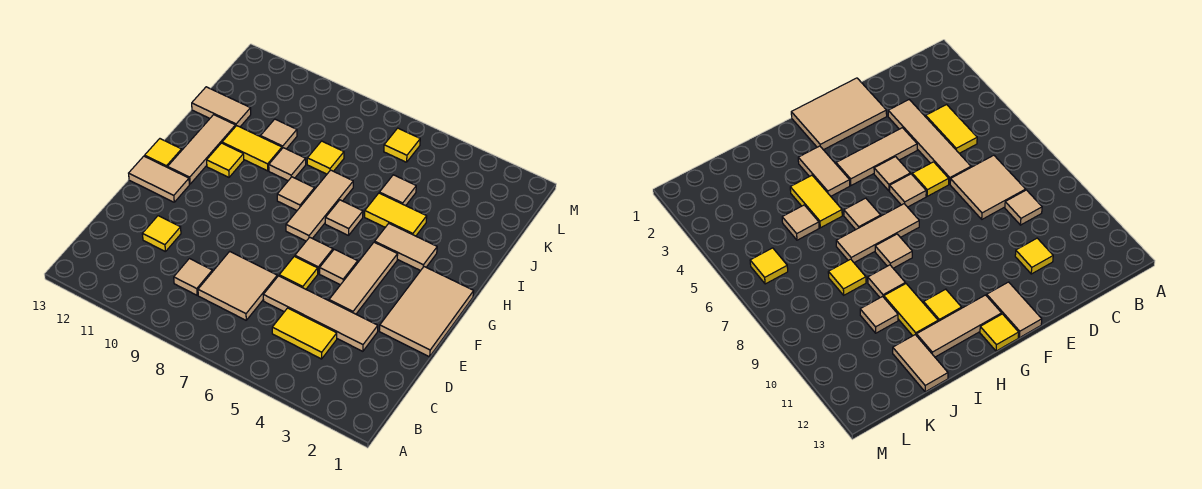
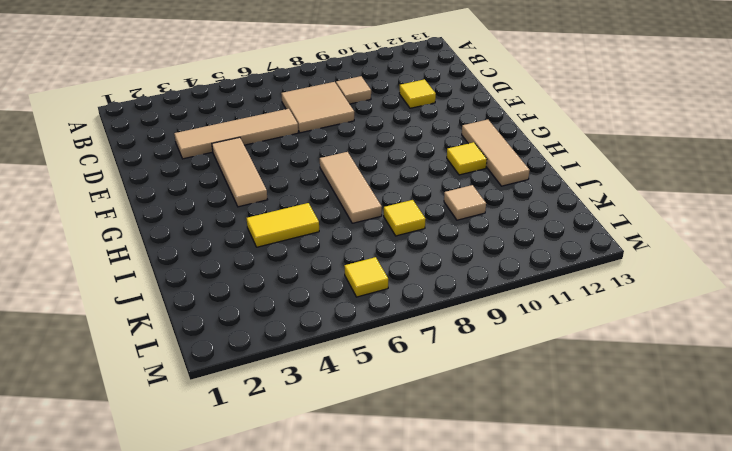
none -> yellow 1x2 tile [272,308,337,359]
none -> tan 2x3 tile [379,267,474,357]
none -> yellow 1x1 tile [279,256,318,289]

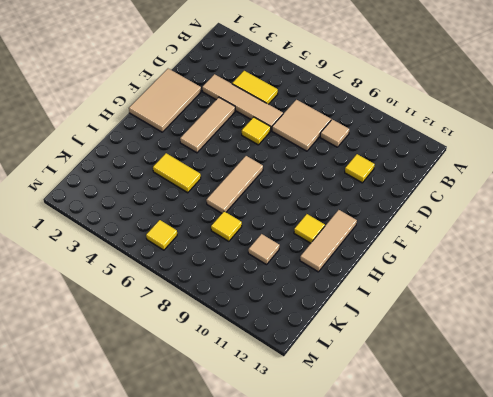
none -> tan 1x1 tile [320,249,358,285]
none -> tan 1x1 tile [295,237,333,274]
none -> tan 1x2 tile [129,156,189,202]

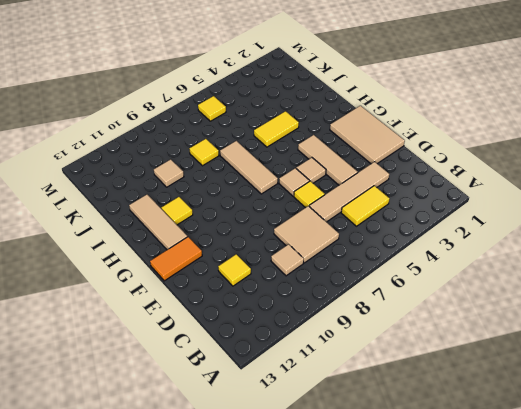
orange 1x2 tile [150,237,202,281] -> tan 1x2 tile [129,156,189,202]
none -> yellow 1x1 tile [145,139,182,167]
none -> tan 1x2 tile [375,224,437,271]
none -> tan 1x1 tile [325,200,363,235]

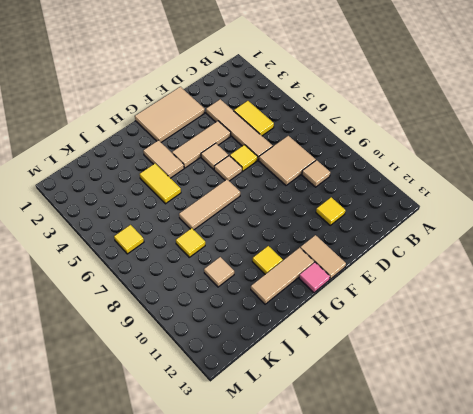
pink 1x1 tile [299,262,330,293] -> yellow 1x1 tile [145,139,182,167]
none -> tan 1x1 tile [325,200,363,235]
none -> tan 1x1 tile [277,177,314,210]
none -> tan 1x1 tile [269,148,306,181]

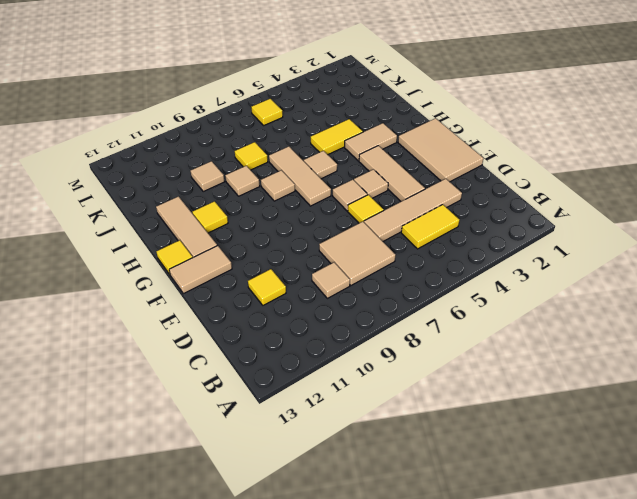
none -> yellow 1x2 tile [222,126,282,171]
none -> tan 1x1 tile [379,175,416,206]
none -> tan 1x2 tile [192,87,251,127]

